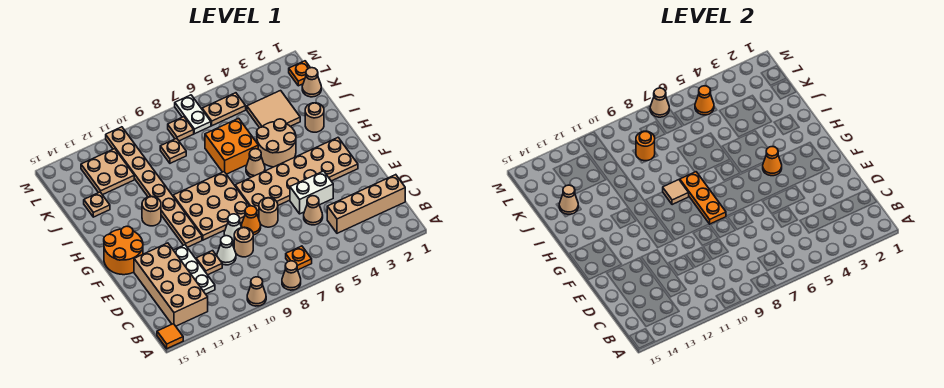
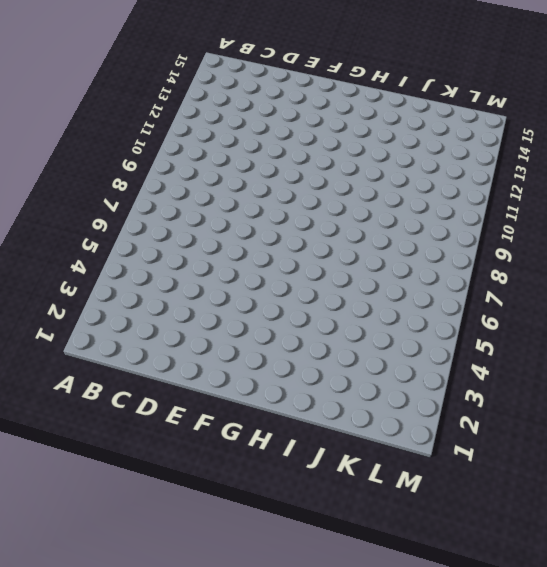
none -> tan 1x1 cone [282,261,301,290]
none -> tan 1x1 cone [247,277,266,306]
none -> orange 1x1 tile [157,324,183,349]
none -> orange 1x1 plate [286,246,312,270]

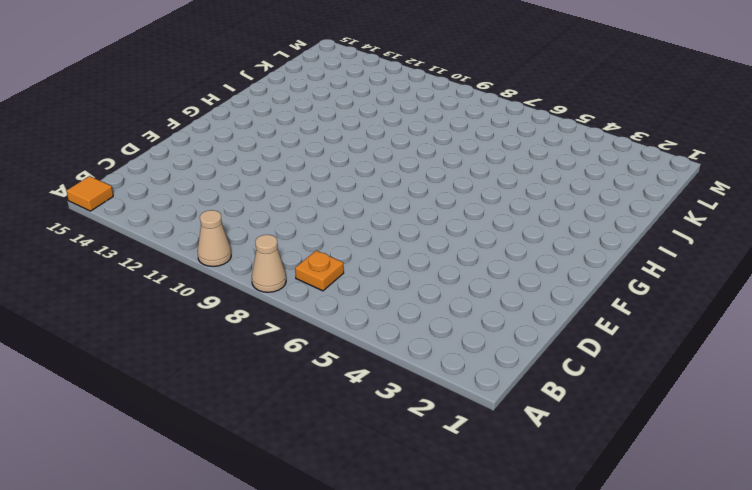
none -> tan 2x4 brick [134,243,208,326]
none -> tan 1x4 brick [327,175,405,233]
none -> white 1x3 plate [174,245,215,294]
none -> tan 1x1 cone [304,196,323,225]

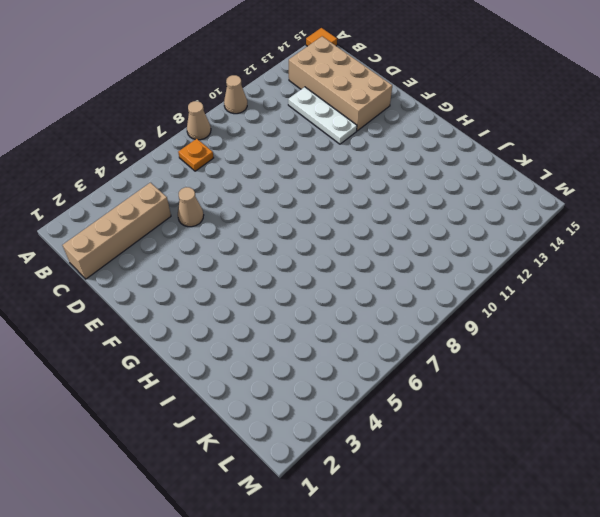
none -> tan 1x1 round brick [234,227,253,257]
none -> white 1x1 cone [217,236,236,265]
none -> tan 1x1 plate [196,251,222,275]
none -> white 1x2 brick [290,171,333,214]

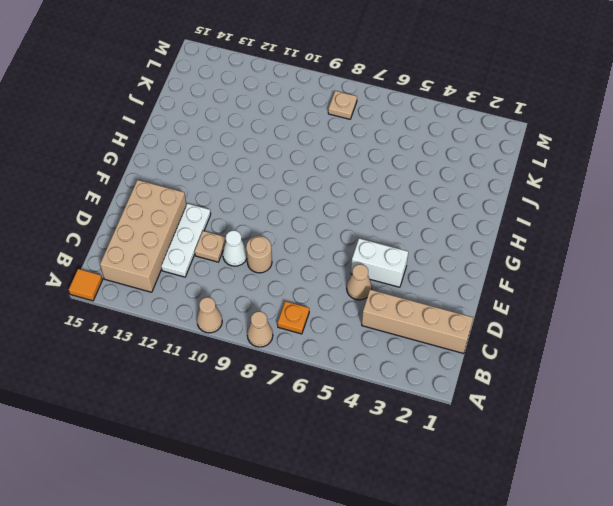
none -> tan 1x1 round brick [259,198,278,227]
none -> orange 1x1 cone [242,206,261,235]
none -> white 1x1 cone [224,214,242,243]
none -> tan 2x6 plate [235,138,358,215]

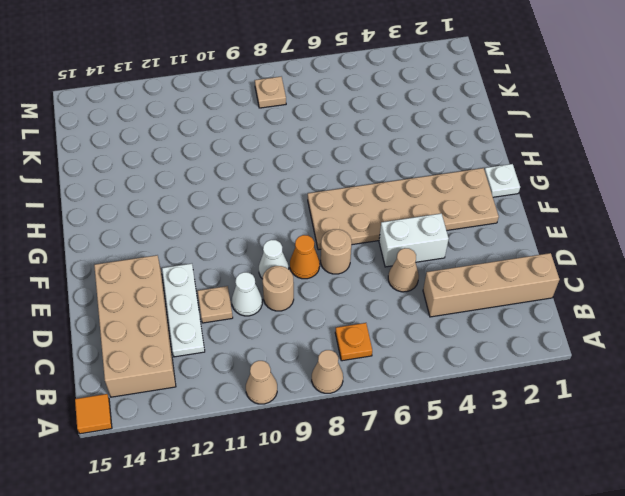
white 1x1 plate [484,164,520,197] -> none
none -> tan 3x3 plate [173,172,249,240]
none -> tan 1x8 plate [106,127,202,247]
none -> orange 2x2 round brick [104,226,143,275]
none -> tan 2x2 round brick [257,119,296,167]

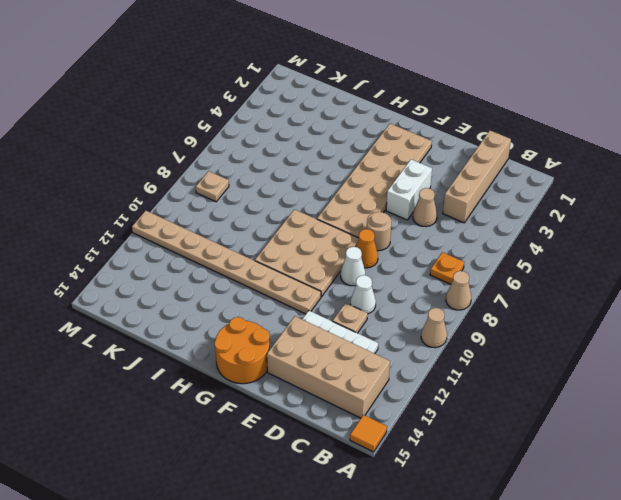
none -> tan 1x1 round brick [234,227,253,257]
none -> tan 2x2 round brick [257,119,296,167]
none -> tan 1x1 cone [246,149,265,177]
none -> tan 1x1 round brick [142,196,161,226]

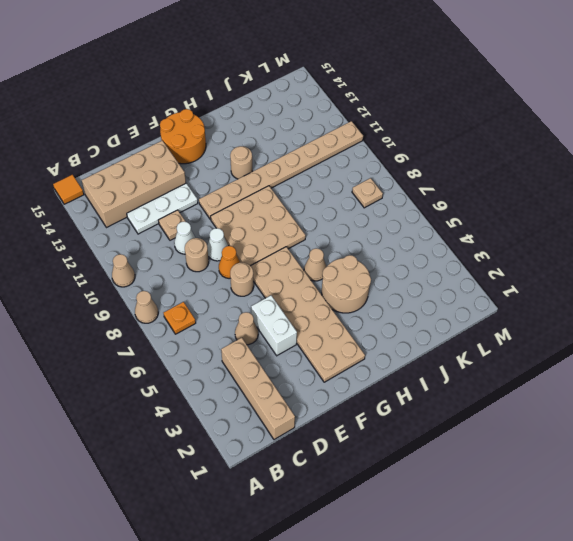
none -> tan 1x1 round brick [305,103,324,132]
none -> orange 2x2 brick [205,118,258,174]
none -> tan 2x2 tile [247,91,300,128]
none -> tan 1x1 plate [84,192,110,217]

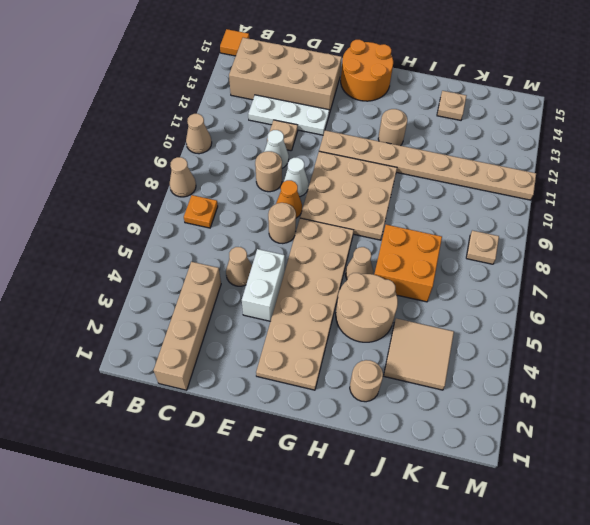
none -> tan 1x1 cone [302,68,321,97]
none -> tan 1x1 plate [160,138,186,163]
none -> tan 2x2 plate [81,149,134,195]
none -> orange 1x1 plate [289,61,310,86]

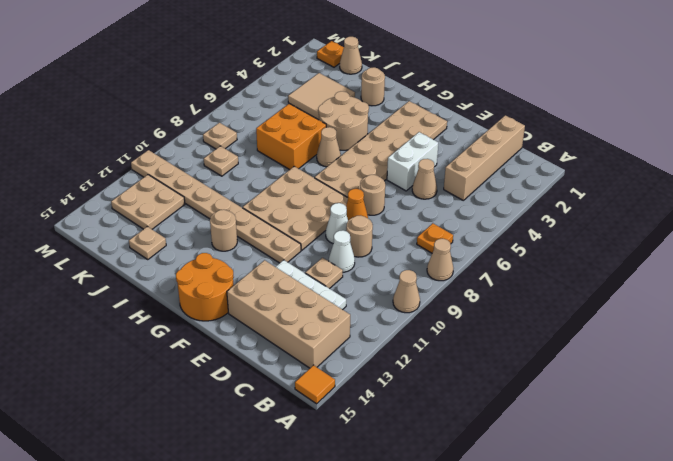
none -> tan 1x2 plate [202,93,246,126]
none -> white 1x2 plate [175,95,211,134]
none -> orange 1x3 plate [680,172,726,224]
none -> orange 1x1 cone [763,147,782,176]

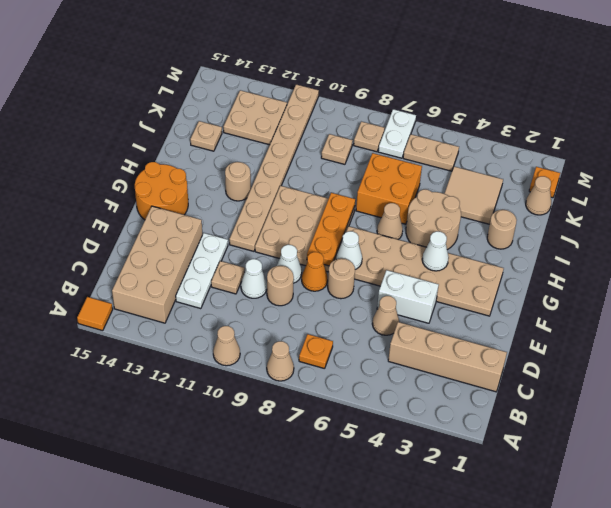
white 1x1 cone [336,231,362,269] -> none
white 1x1 cone [422,231,449,271] -> orange 1x1 cone [763,147,782,176]
none -> tan 1x1 tile [663,180,689,205]
none -> tan 1x1 cone [559,185,578,214]
none -> orange 1x1 round brick [636,131,655,161]
none -> orange 1x1 cone [695,86,714,115]

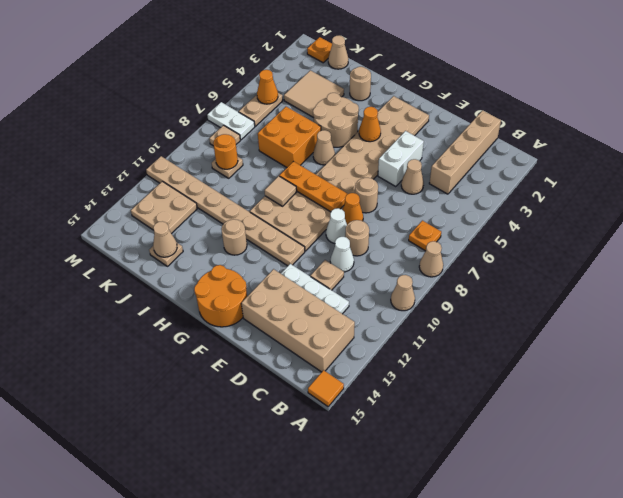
none -> tan 1x1 cone [650,88,669,117]

